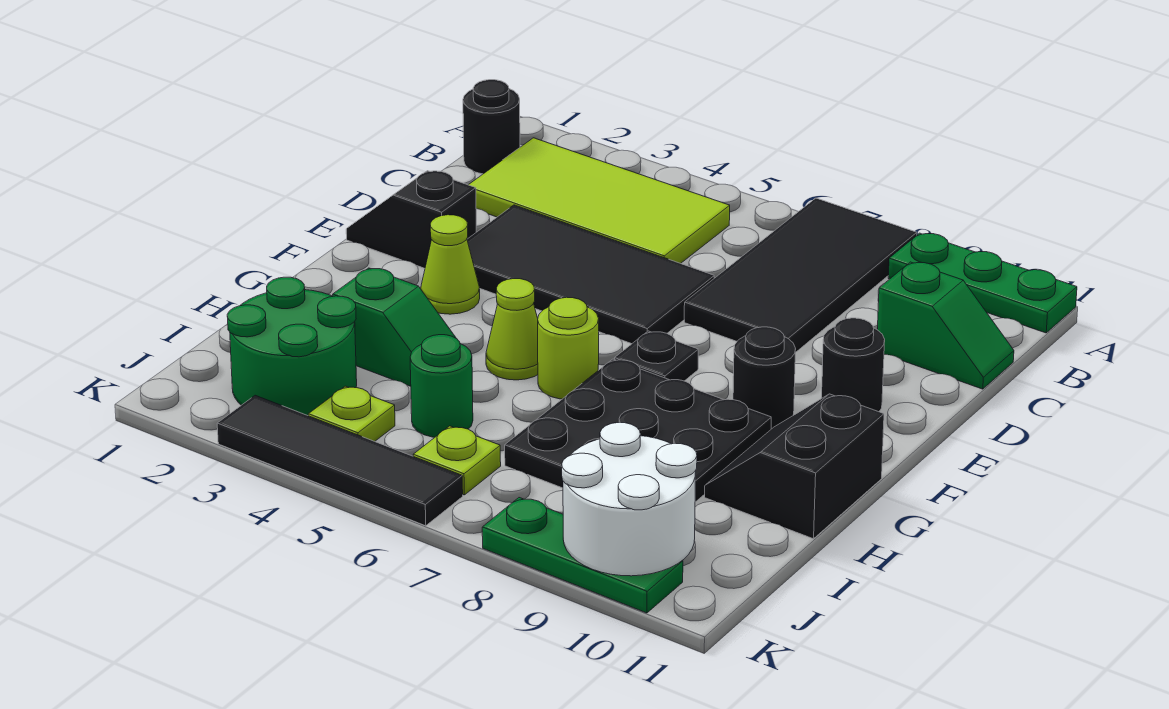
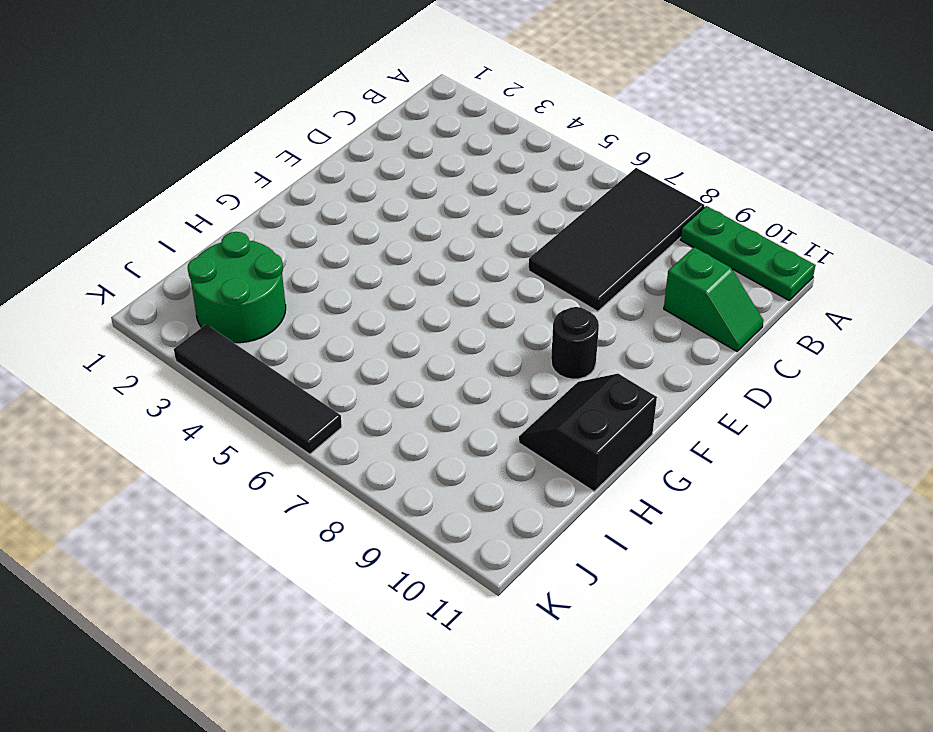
none -> black 1x1 round brick [463,80,520,174]
none -> lime 2x4 tile [469,138,730,263]
none -> black 2x4 tile [467,205,714,344]

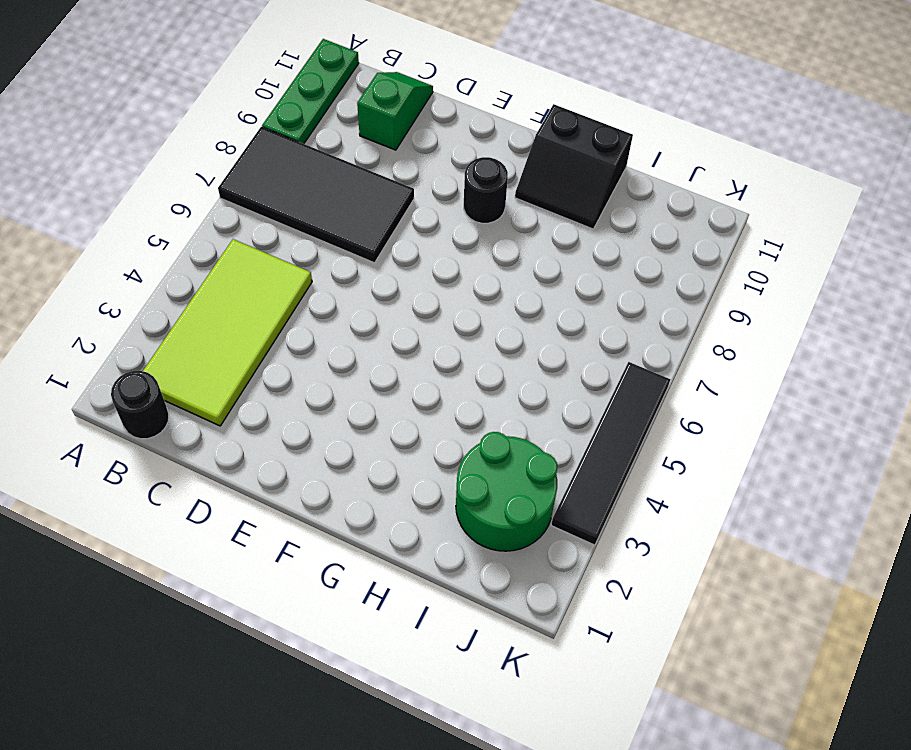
none -> black 2x4 tile [467,205,714,344]
none -> black 1x2 slope [346,171,476,268]
none -> black 1x1 round brick [822,318,885,412]

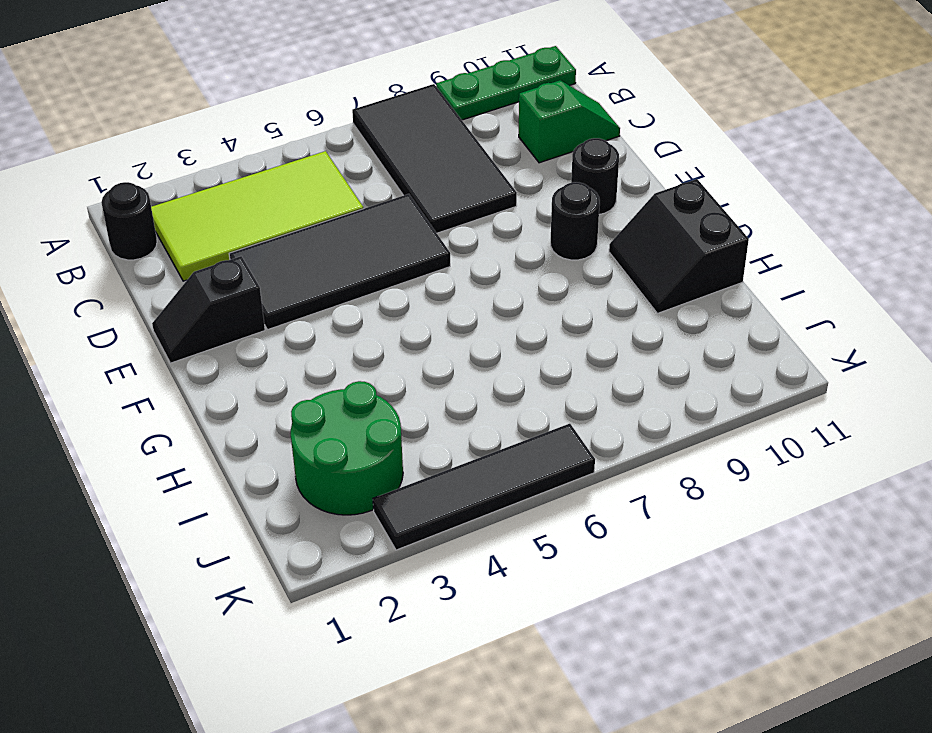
none -> lime 1x1 cone [421,215,480,314]
none -> black 1x1 plate [615,331,698,381]
none -> lime 1x1 cone [486,279,538,380]

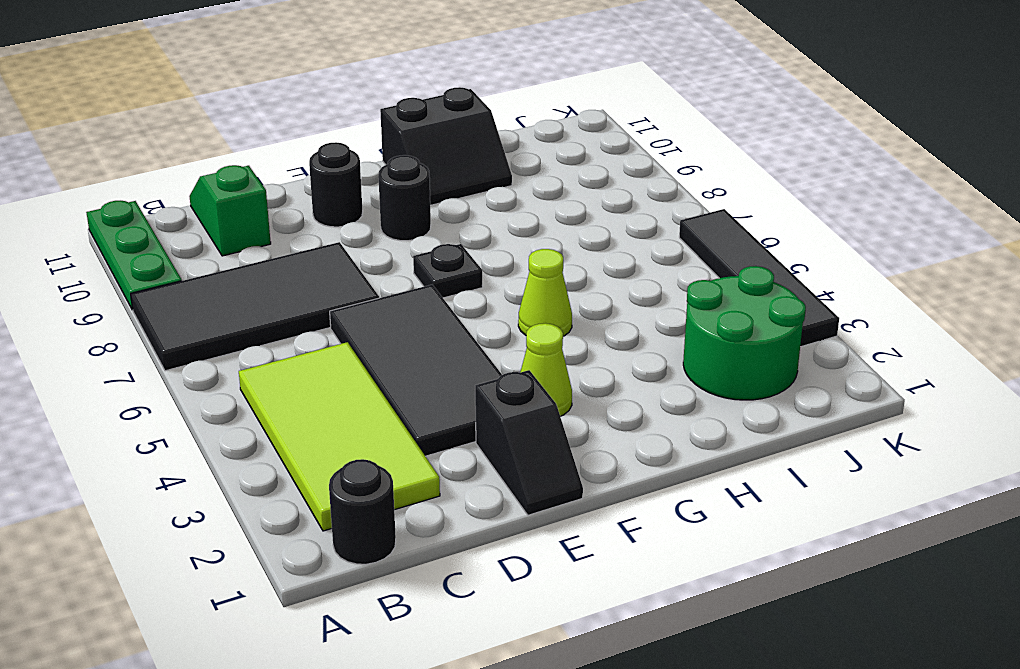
none -> lime 1x1 round brick [538,297,599,399]
none -> black 3x3 plate [505,359,771,502]
none -> green 1x2 slope [333,268,456,386]

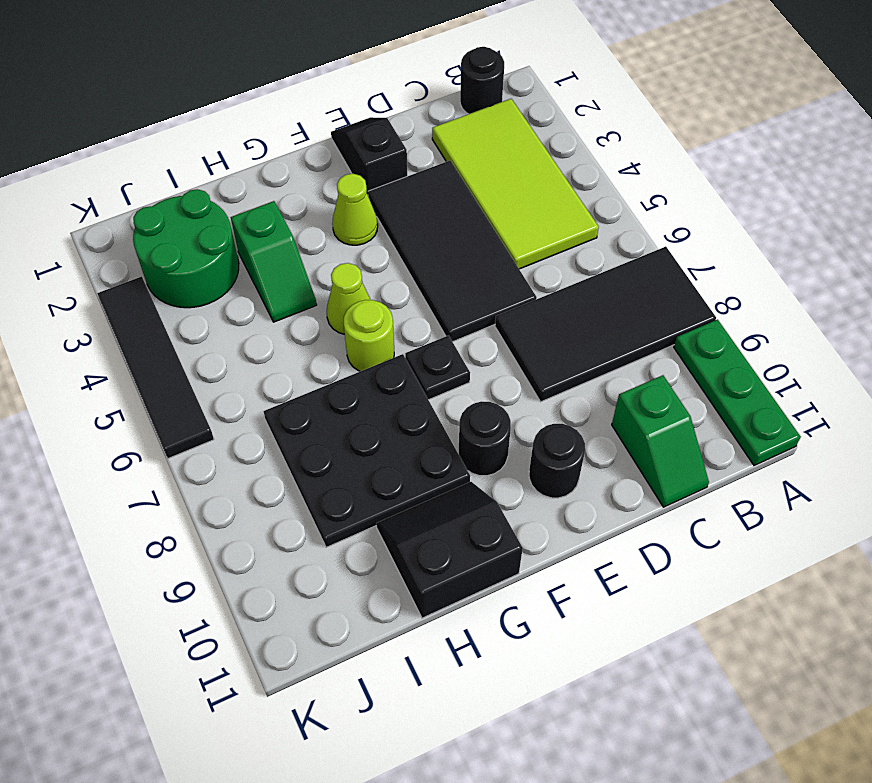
none -> green 1x1 round brick [410,335,473,437]
none -> lime 1x1 plate [308,386,395,441]
none -> lime 1x1 plate [413,426,501,495]

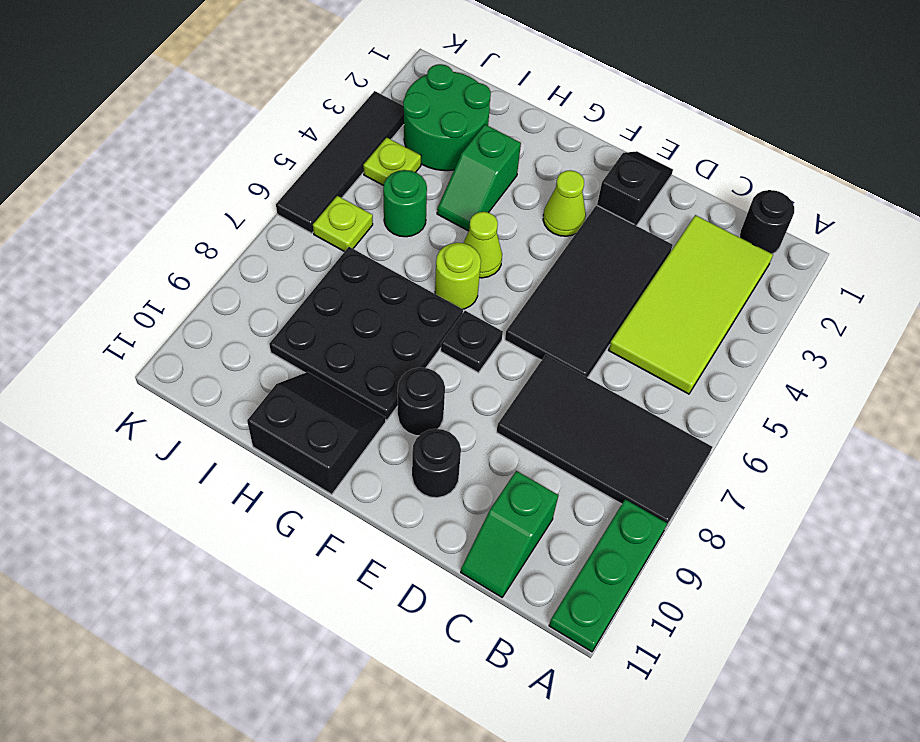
none -> green 1x3 plate [482,498,683,613]
none -> white 2x2 round brick [562,423,697,576]

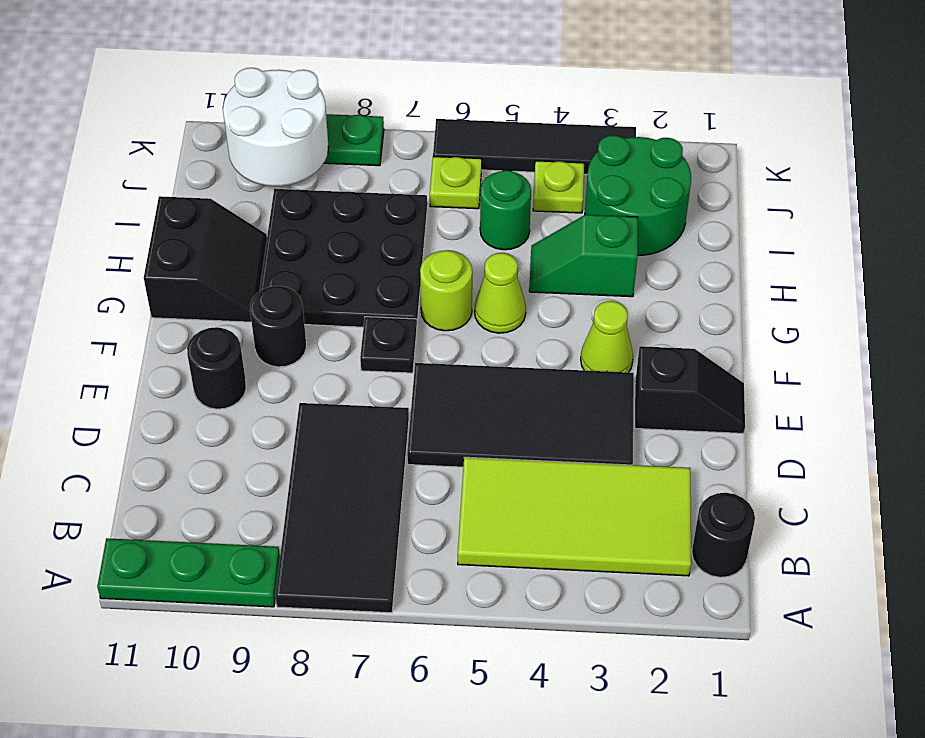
none -> green 1x2 slope [877,262,1014,389]

